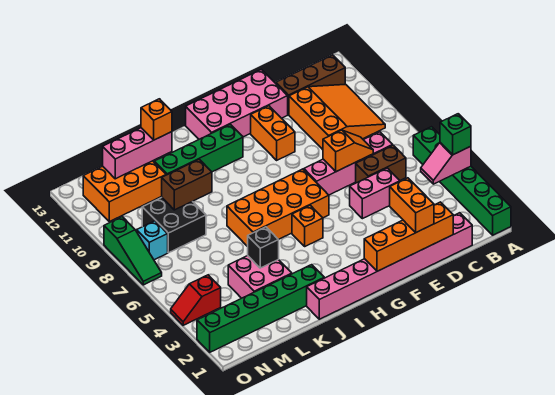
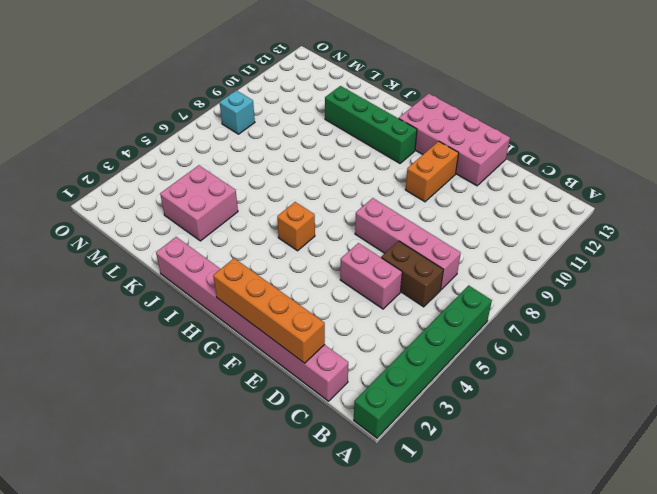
none -> orange 3x3 slope [289,84,385,150]
none -> brown 1x3 brick [276,55,345,115]
none -> orange 2x4 brick [227,169,329,247]

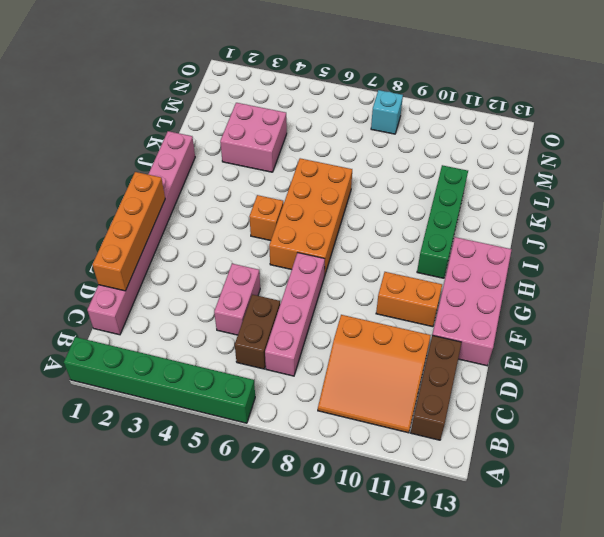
none -> green 1x6 brick [197,265,324,352]
none -> black 2x2 brick [142,198,206,253]
none -> orange 2x3 brick [83,161,166,222]

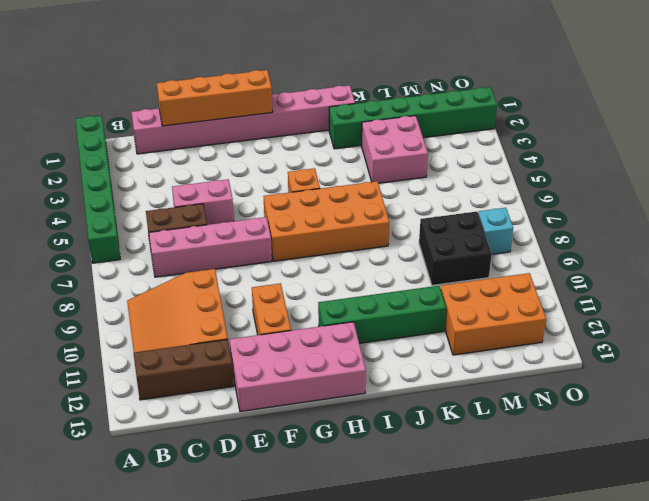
none -> red 1x2 slope [171,275,221,325]
none -> green 1x3 slope [104,217,162,285]
none -> pink 1x2 slope [421,143,471,184]

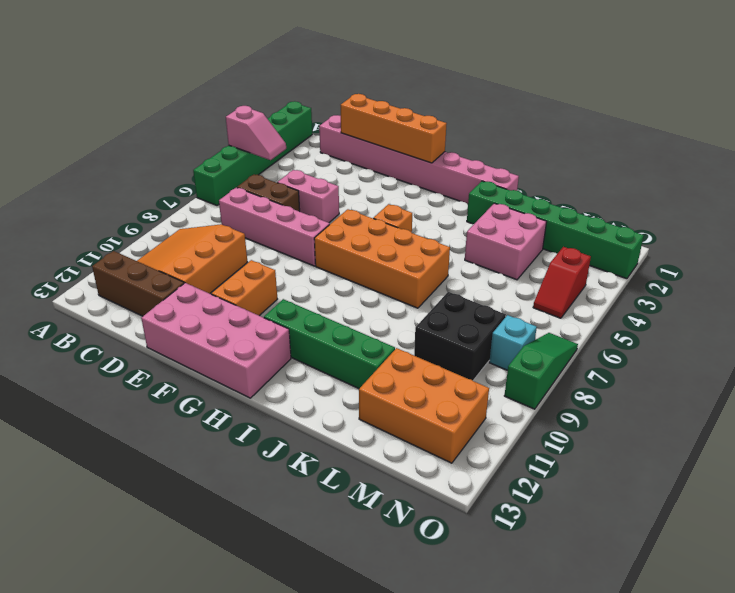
red 1x2 slope [533,247,591,318] -> red 1x2 slope turned to [171,275,221,325]
none -> orange 1x2 slope [323,130,373,172]
none -> black 1x1 brick [248,227,279,268]
none -> brown 1x2 brick [162,159,212,210]

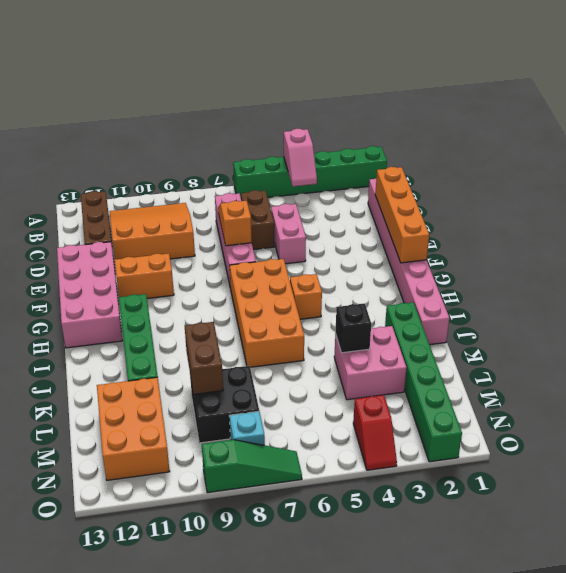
none -> pink 1x3 brick [103,128,172,179]
none -> green 1x1 brick [440,114,471,155]
none -> orange 1x2 brick [390,178,434,232]

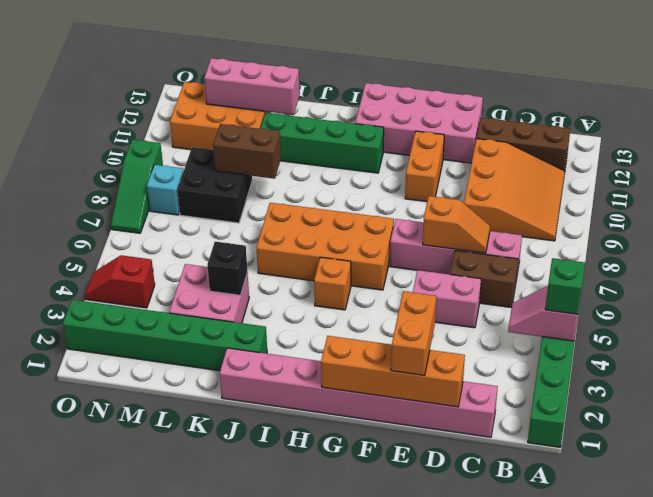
none -> orange 1x1 brick [141,99,172,140]

